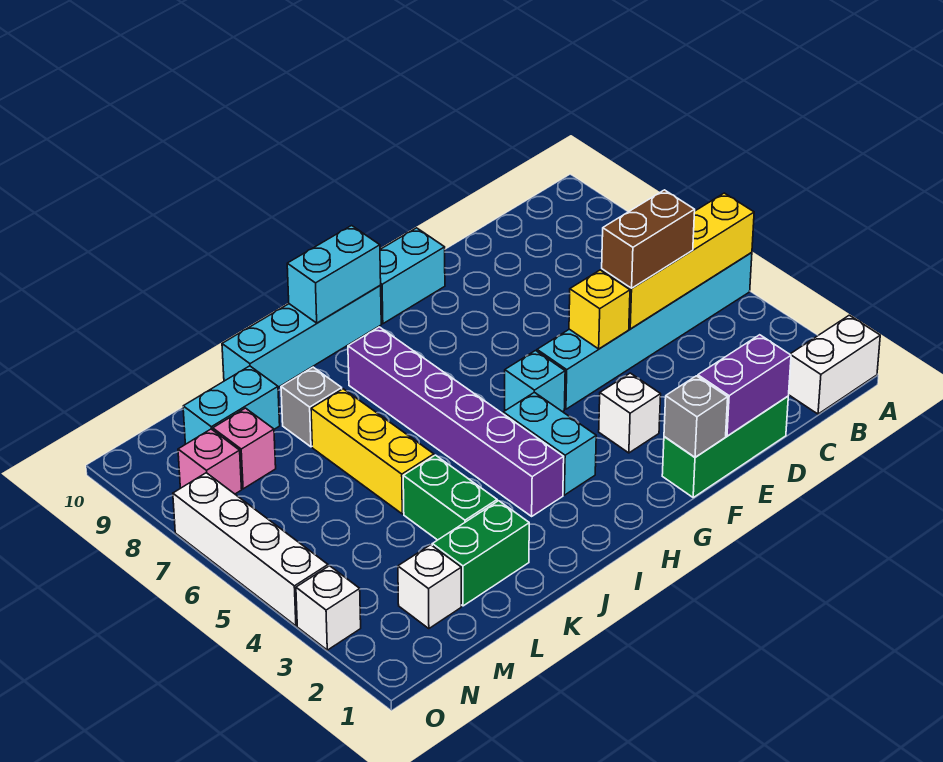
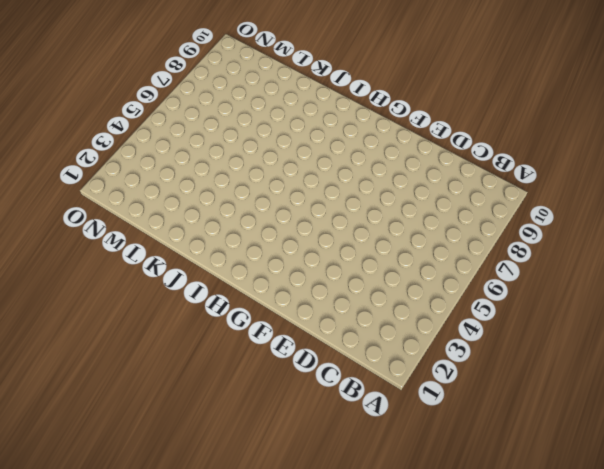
none -> white 1x2 brick [789,315,880,414]
none -> cyan 1x6 brick [537,253,752,409]
none -> green 1x3 brick [662,396,788,497]

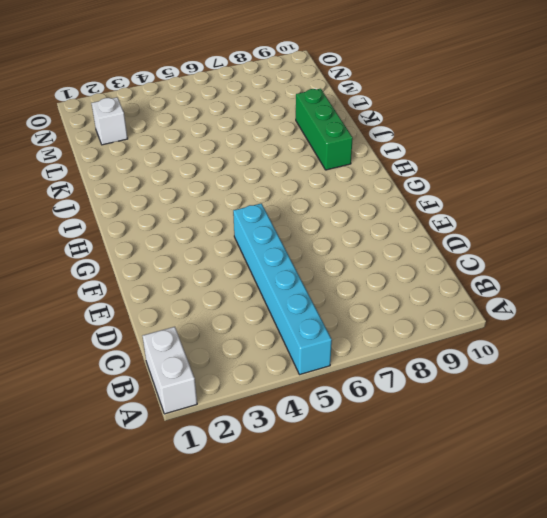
green 1x3 brick [296,89,353,170] -> green 1x3 brick moved to [662,396,788,497]
none -> white 1x1 brick [599,373,661,453]
none -> cyan 1x2 brick [380,228,445,324]
none -> cyan 1x1 brick [505,351,565,412]

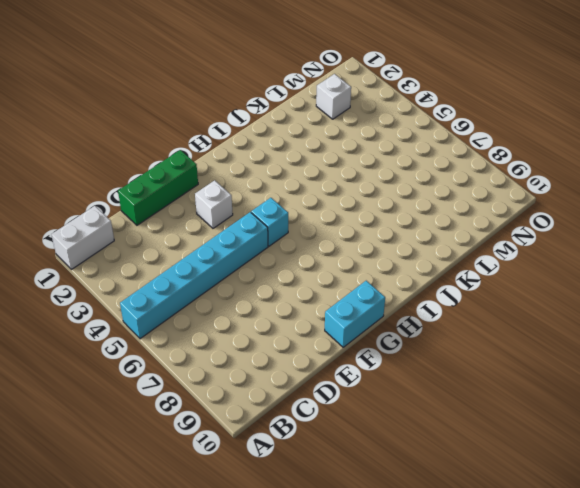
none -> cyan 1x2 brick [503,392,596,495]
none -> cyan 1x4 brick [222,286,381,387]
none -> purple 1x6 brick [348,327,564,516]

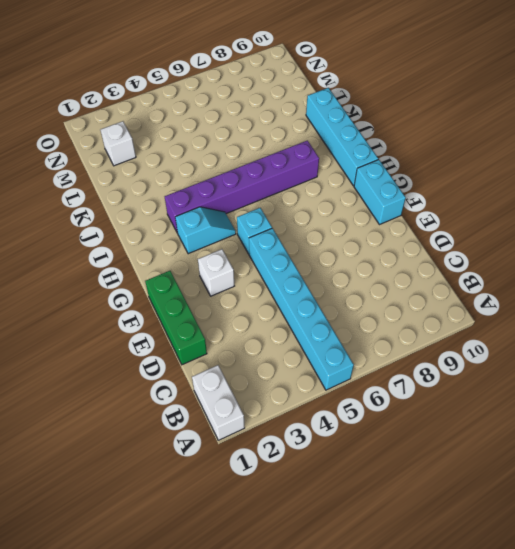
cyan 1x2 slope [175,207,236,254] -> cyan 1x2 brick [503,392,596,495]
none -> green 1x2 brick [432,501,529,606]
none -> green 1x2 brick [403,455,497,540]
none -> yellow 1x3 brick [311,389,434,514]

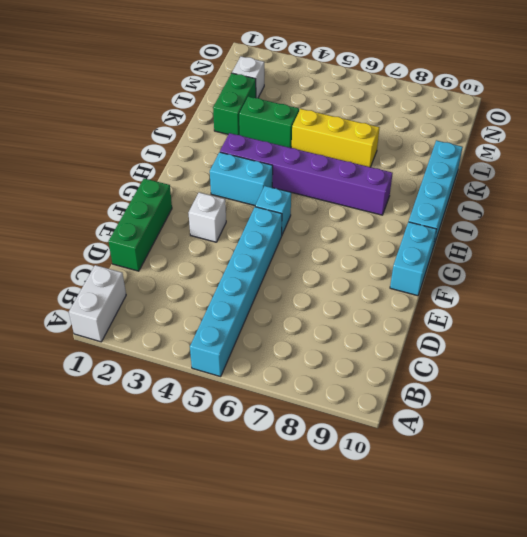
none -> grey 1x1 brick [281,367,342,447]
none -> cyan 1x2 brick [183,366,280,444]
none -> pink 1x1 brick [213,408,276,489]

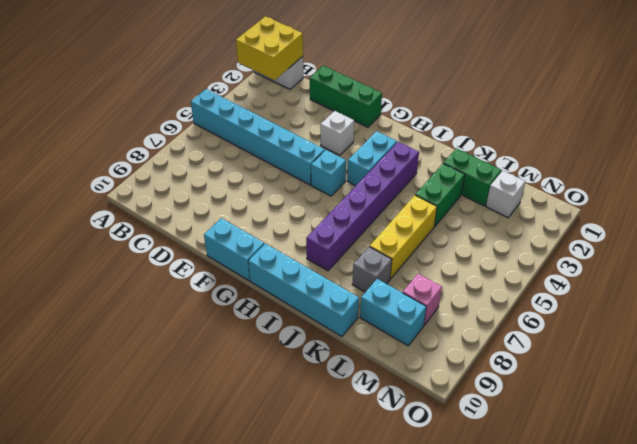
yellow 2x2 brick [236,16,303,80] -> none
none -> pink 1x1 brick [178,429,242,494]
none -> white 1x1 brick [296,566,361,650]
none -> white 1x4 brick [173,473,328,626]

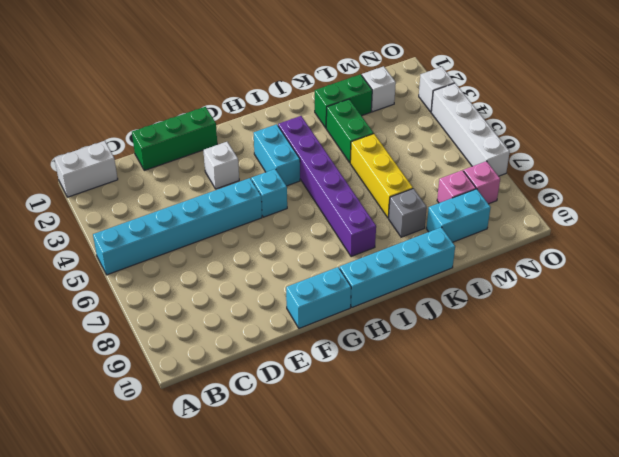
none -> yellow 1x4 brick [602,193,754,329]
none -> purple 1x2 brick [698,335,791,436]
none -> yellow 1x1 brick [569,270,630,349]

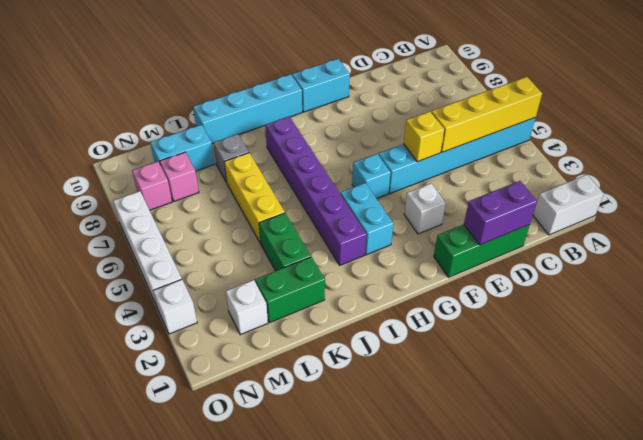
none -> grey 1x1 brick [664,376,728,457]
none -> cyan 1x2 brick [287,226,381,323]
none -> brown 1x2 brick [602,190,695,288]

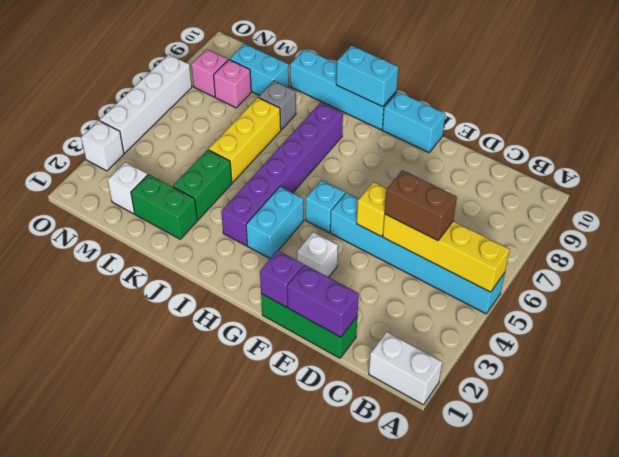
purple 1x1 brick [260,250,303,307] -> grey 1x1 brick [664,376,728,457]

